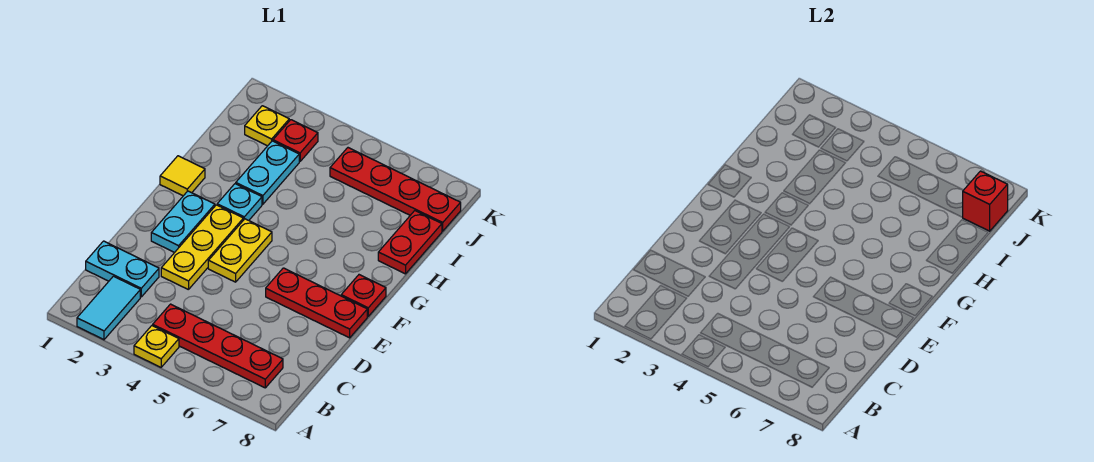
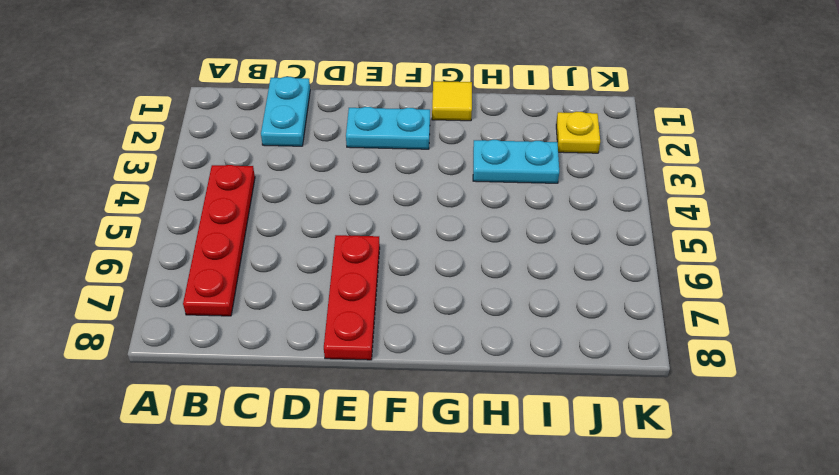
none -> cyan 1x2 tile [77,276,140,340]
none -> yellow 1x1 plate [134,326,179,367]
none -> yellow 1x3 plate [161,205,243,290]

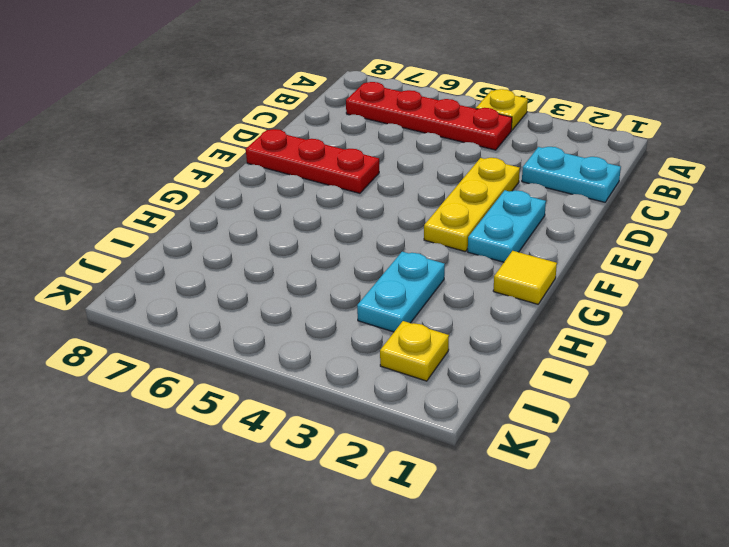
none -> cyan 1x2 tile [77,276,140,340]
none -> yellow 1x2 plate [208,219,272,282]
none -> red 1x1 plate [341,275,386,316]

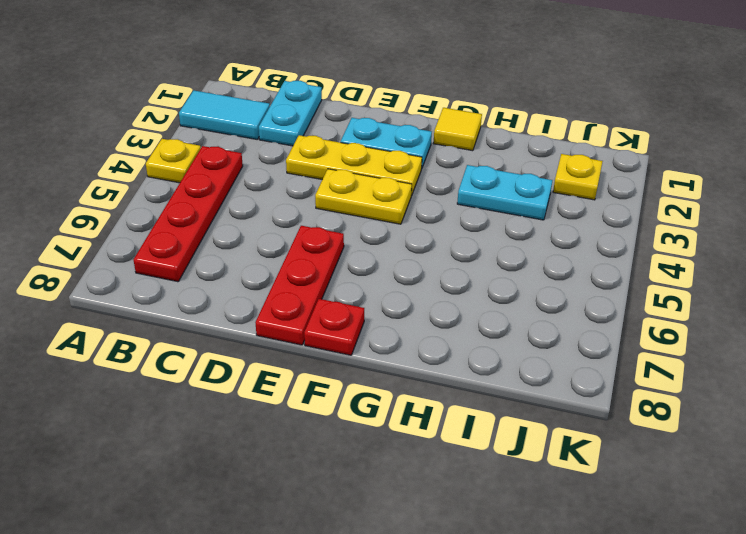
none -> cyan 1x1 plate [217,184,262,220]
none -> red 1x2 plate [378,211,442,274]
none -> red 1x1 plate [273,120,318,161]

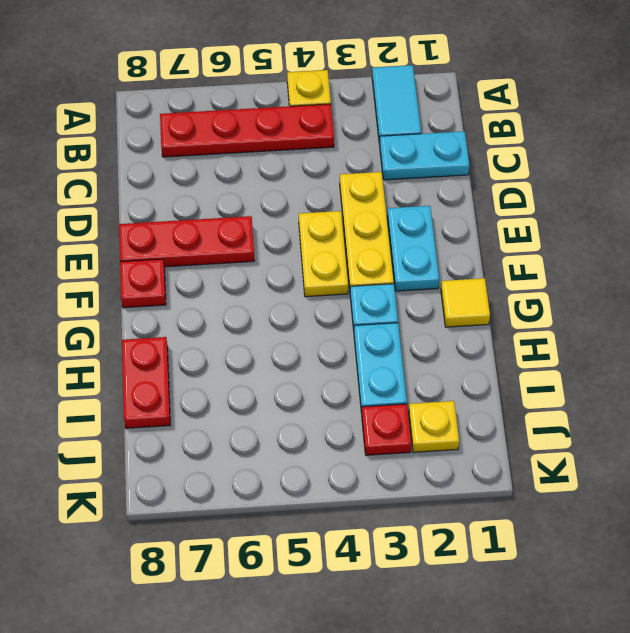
none -> red 1x4 plate [330,148,461,231]
none -> red 1x1 brick [962,171,1008,231]

